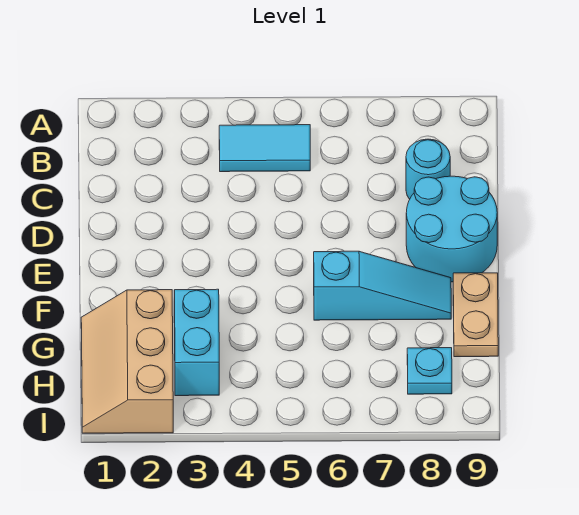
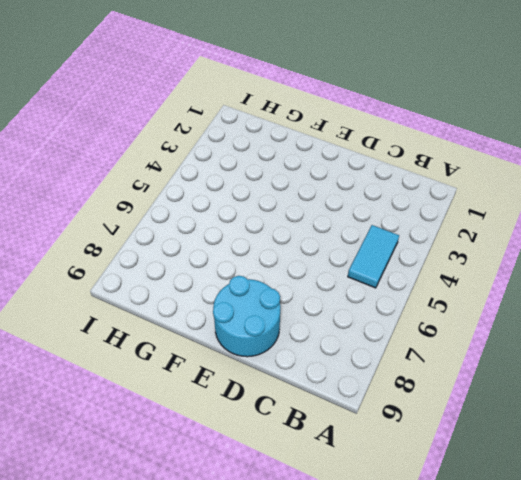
none -> cyan 1x1 round brick [406,139,450,199]
none -> cyan 1x3 slope [314,251,451,320]

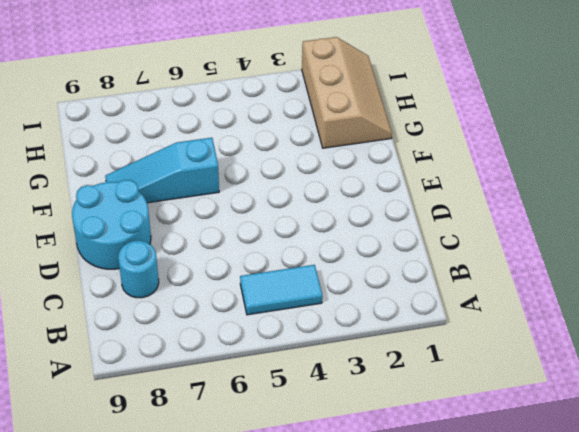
none -> tan 1x2 plate [453,273,498,357]
none -> cyan 1x2 brick [174,289,219,396]

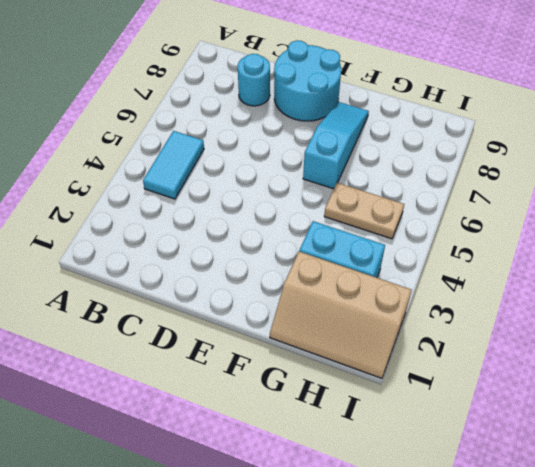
tan 1x2 plate [324,183,404,239] -> tan 1x2 plate moved to [453,273,498,357]
none -> cyan 1x1 plate [407,348,452,394]

